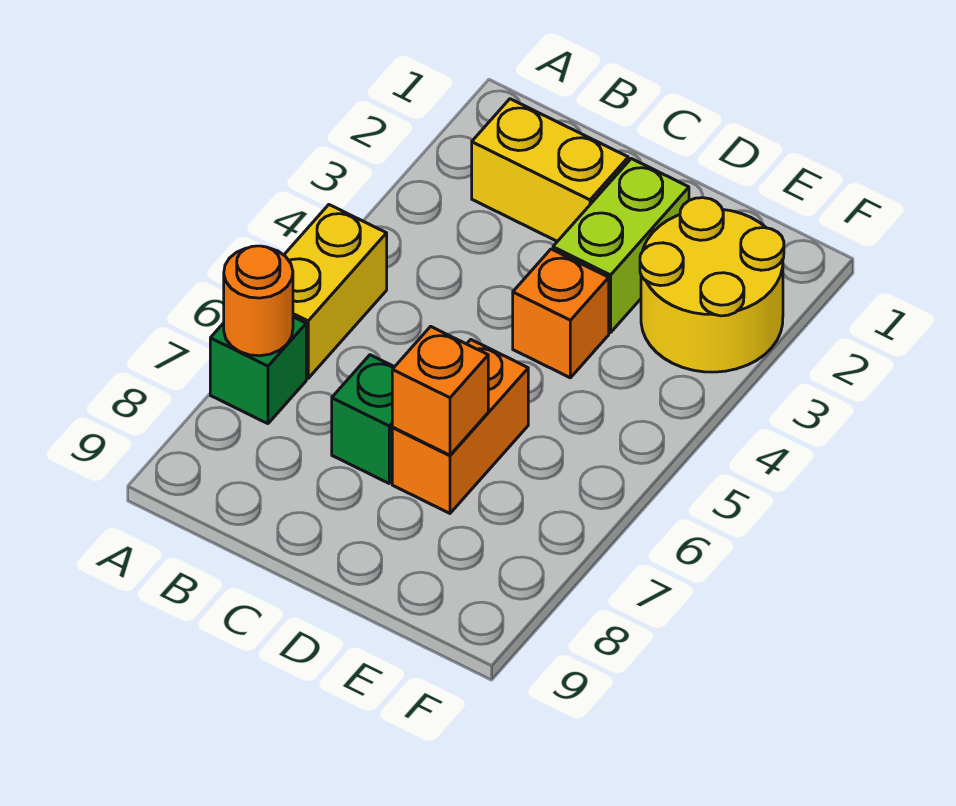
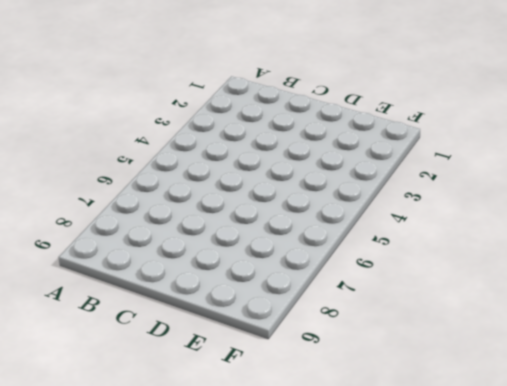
none -> yellow 1x2 brick [284,205,387,378]
none -> green 1x1 brick [210,317,306,424]

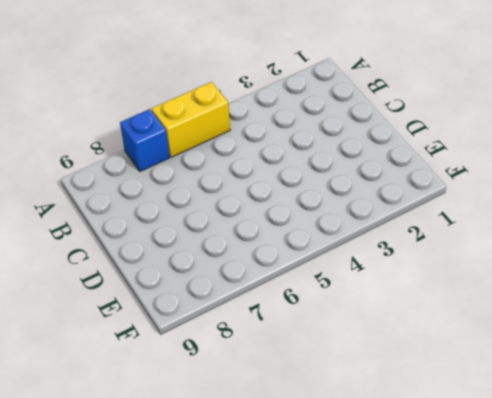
blue 1x1 brick [120,109,169,171] -> green 1x1 brick [210,317,306,424]
none -> yellow 1x2 brick [472,99,628,241]
none -> green 1x1 brick [332,355,394,483]

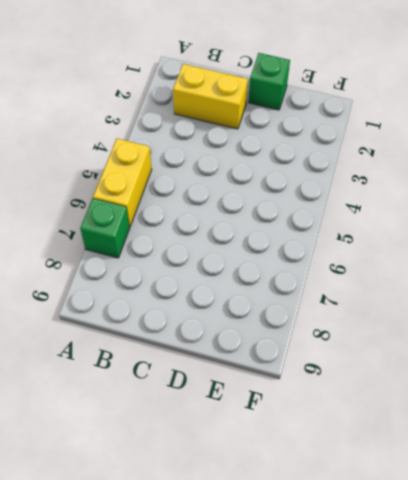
green 1x1 brick [248,53,290,110] -> green 1x1 brick moved to [332,355,394,483]
none -> lime 1x2 brick [553,159,689,333]
none -> orange 1x1 brick [513,249,609,378]

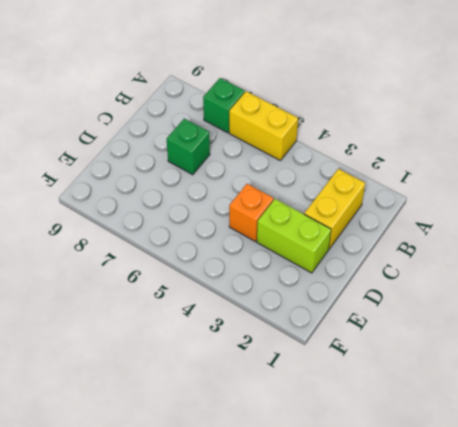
none -> orange 1x2 brick [392,340,528,513]
none -> yellow 2x2 round brick [640,198,784,372]

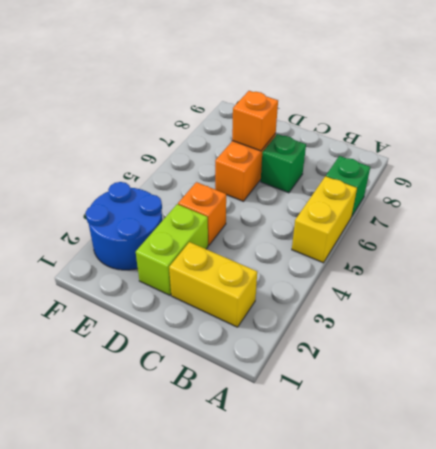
blue 2x2 round brick [86,182,162,270] -> yellow 2x2 round brick [640,198,784,372]
none -> orange 1x1 round brick [224,246,293,356]

